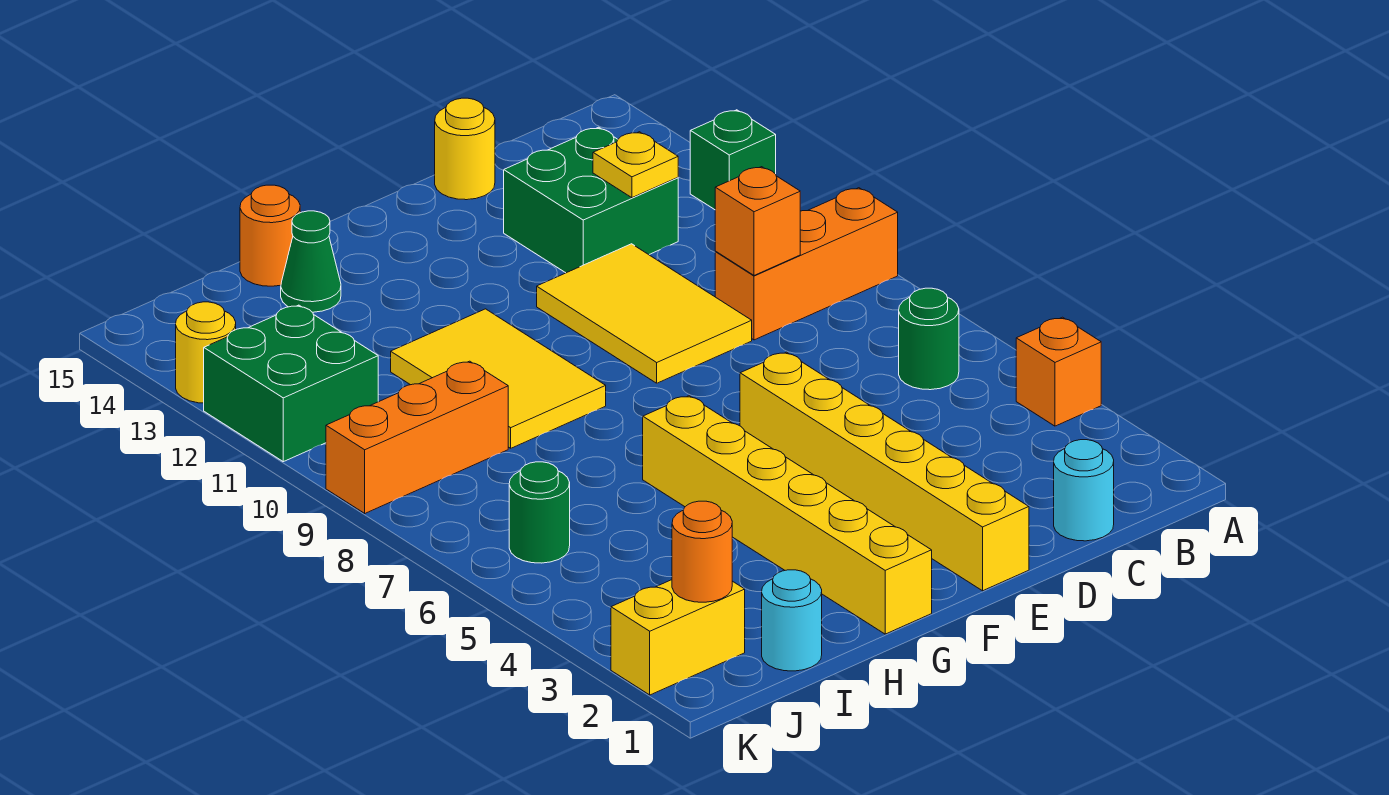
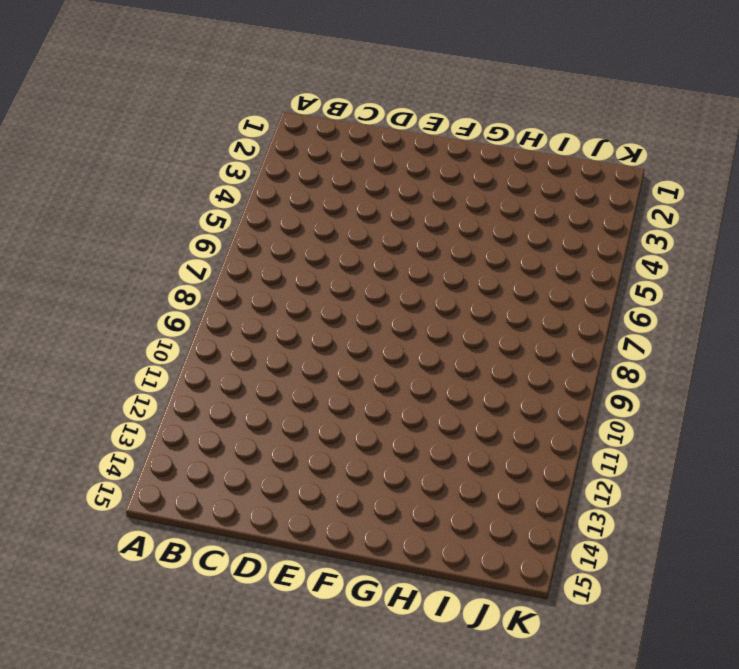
none -> orange 1x1 brick [1016,317,1101,426]
none -> orange 1x3 brick [715,188,898,340]
none -> green 1x1 brick [690,110,776,210]

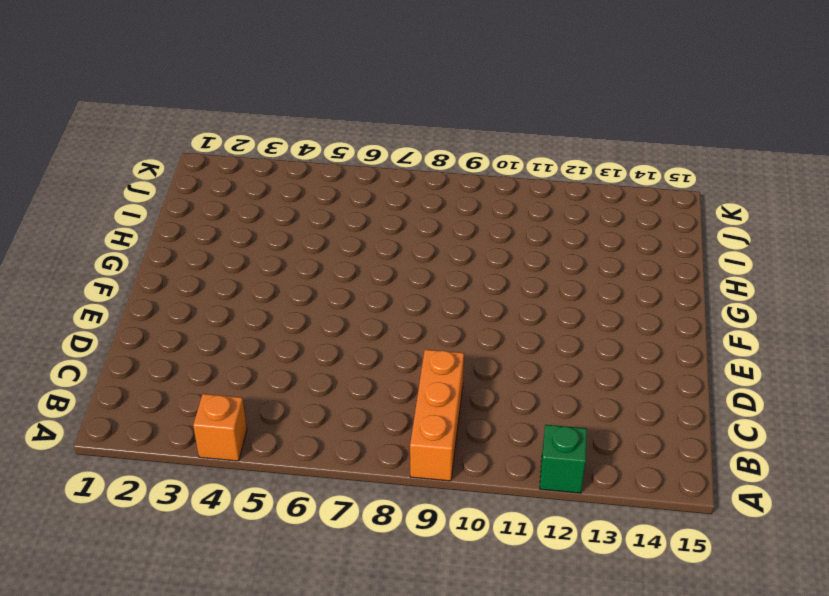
none -> green 1x1 round brick [899,288,959,390]
none -> cyan 1x1 round brick [1054,440,1114,541]
none -> green 2x2 brick [504,127,678,273]

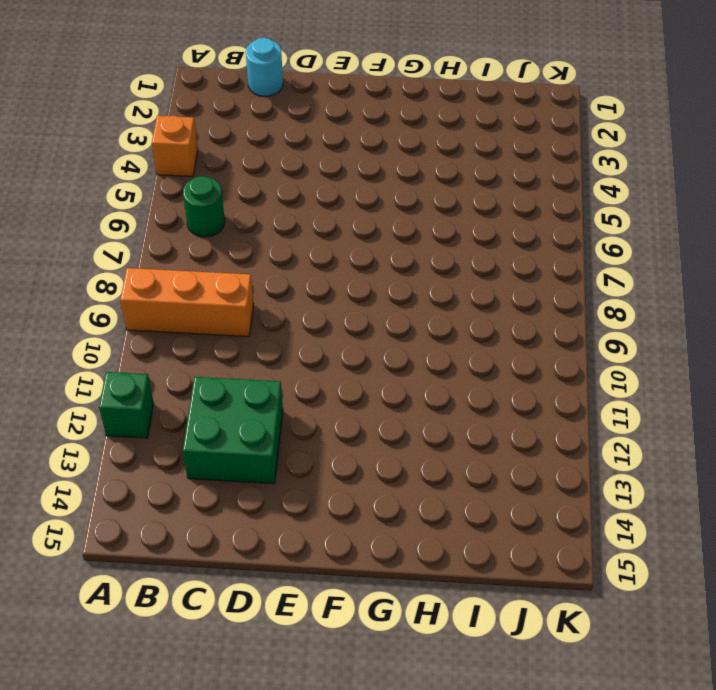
none -> yellow 2x3 tile [537,244,752,383]
none -> yellow 1x1 round brick [435,98,495,200]
none -> yellow 1x6 brick [740,352,1029,591]

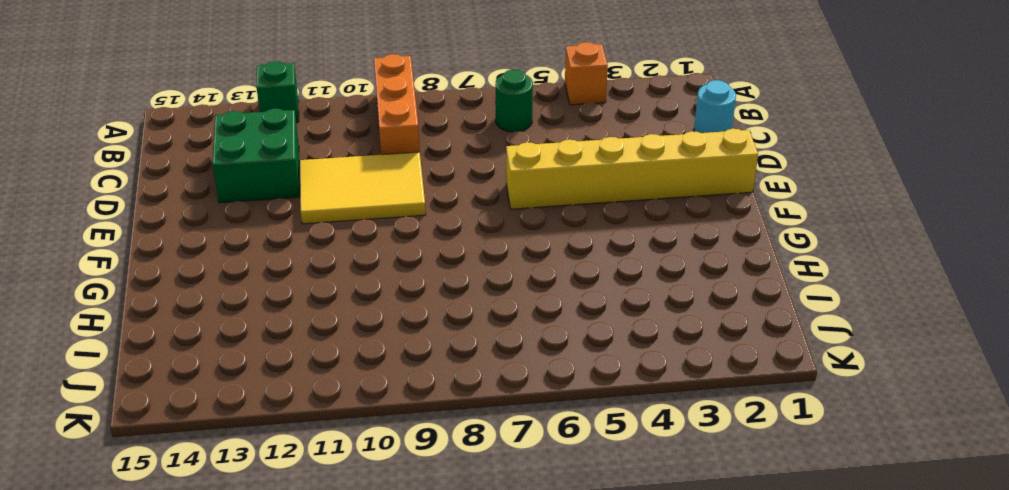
none -> yellow 1x1 round brick [435,98,495,200]
none -> yellow 1x6 brick [643,396,932,634]
none -> yellow 2x3 tile [391,309,606,448]

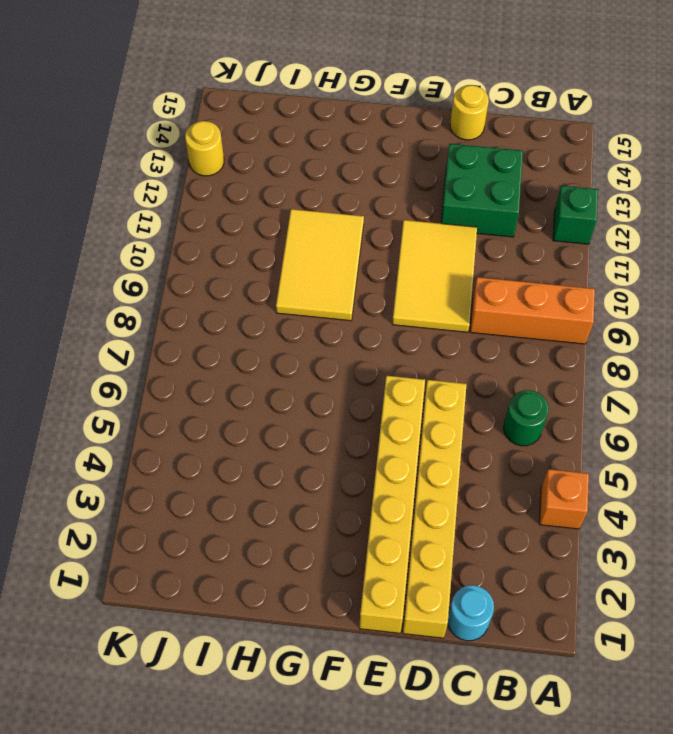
yellow 1x6 brick [403,380,467,638] -> yellow 1x6 brick moved to [643,396,932,634]
none -> green 1x1 cone [281,211,341,312]
none -> orange 1x1 round brick [240,185,300,286]
none -> cyan 1x1 round brick [762,570,822,671]

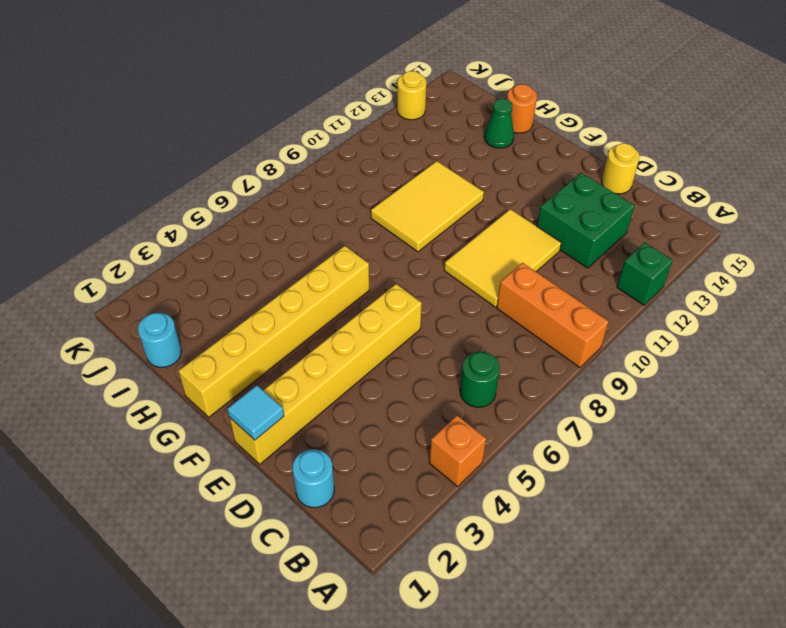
cyan 1x1 tile [227,385,284,440] -> none
none -> orange 1x3 brick [326,361,508,513]
none -> yellow 1x2 brick [611,580,745,695]
none -> green 1x1 round brick [509,462,570,563]

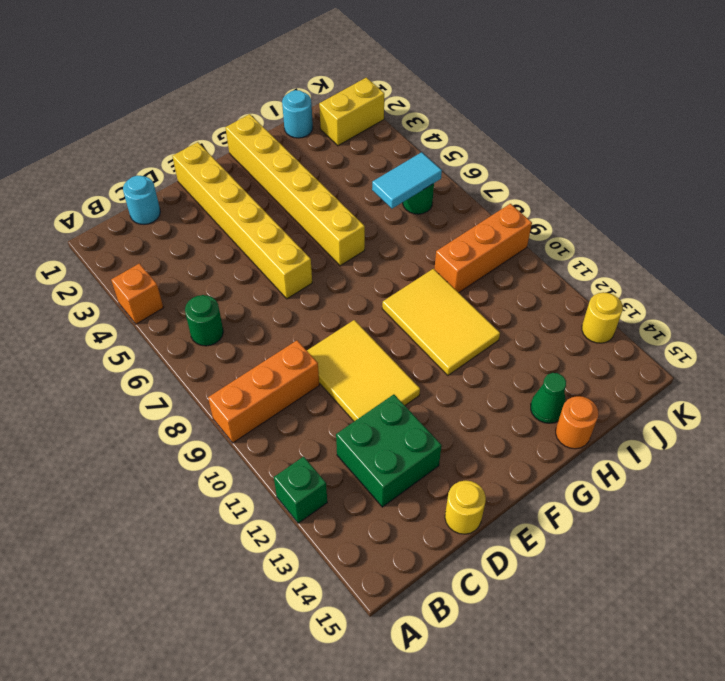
cyan 1x2 tile [372,152,442,209] -> none
none -> green 2x2 brick [204,305,378,462]
none -> orange 1x1 brick [715,167,800,275]
none -> yellow 1x1 plate [593,132,678,198]

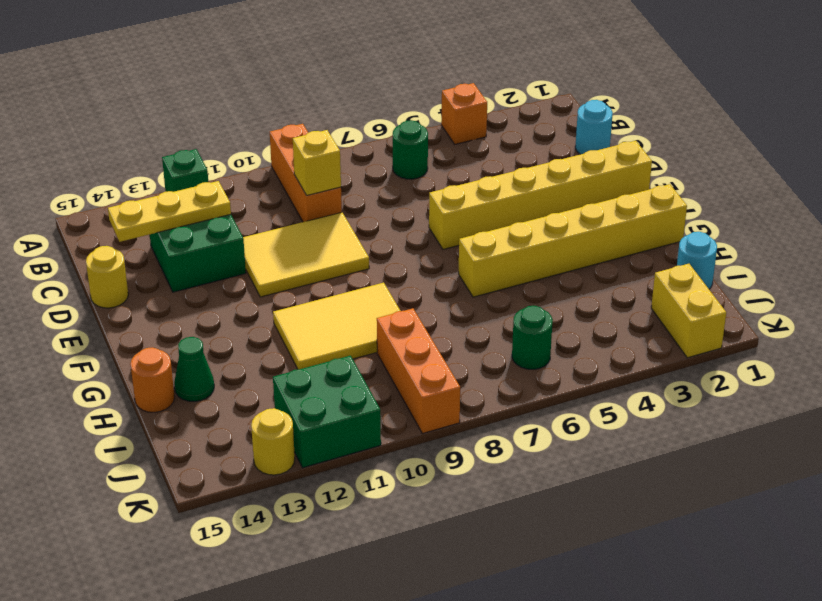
yellow 1x1 brick [293,130,341,195] -> orange 1x1 brick [715,167,800,275]
yellow 1x3 plate [108,181,231,242] -> yellow 1x1 plate [593,132,678,198]
none -> orange 1x1 round brick [672,501,732,602]

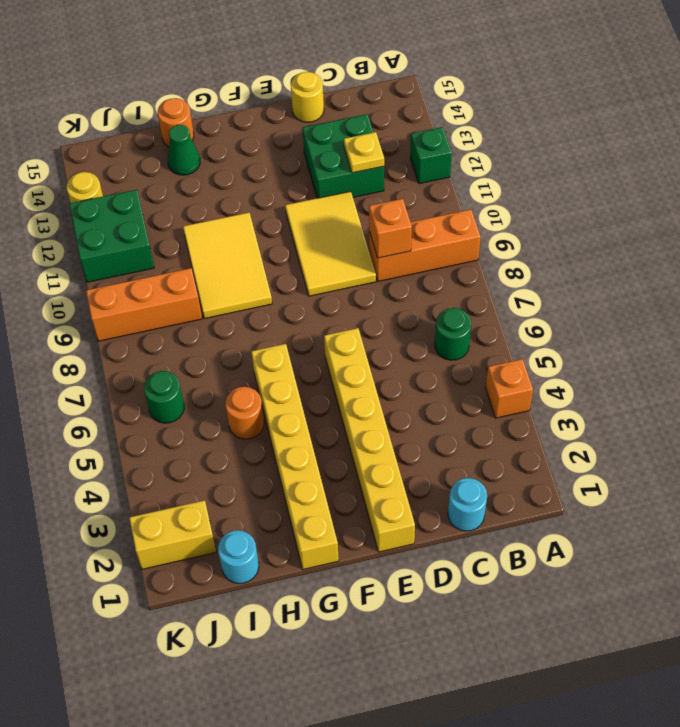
orange 1x1 round brick [225,387,264,439] -> orange 1x1 round brick moved to [672,501,732,602]

